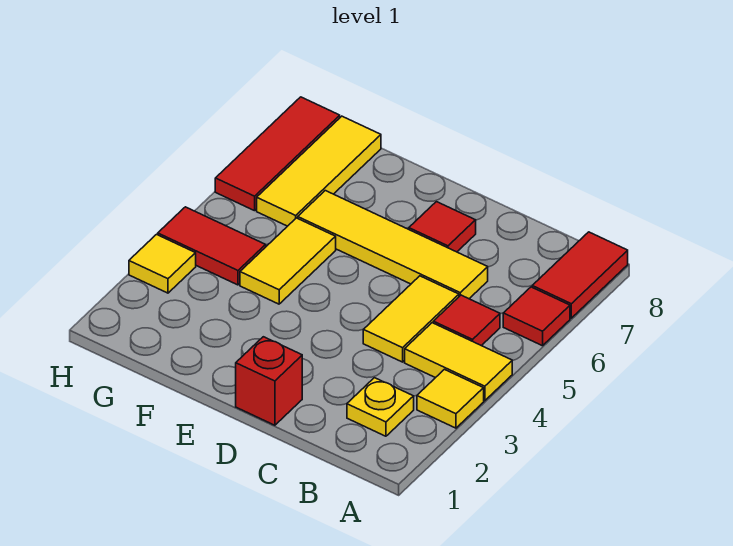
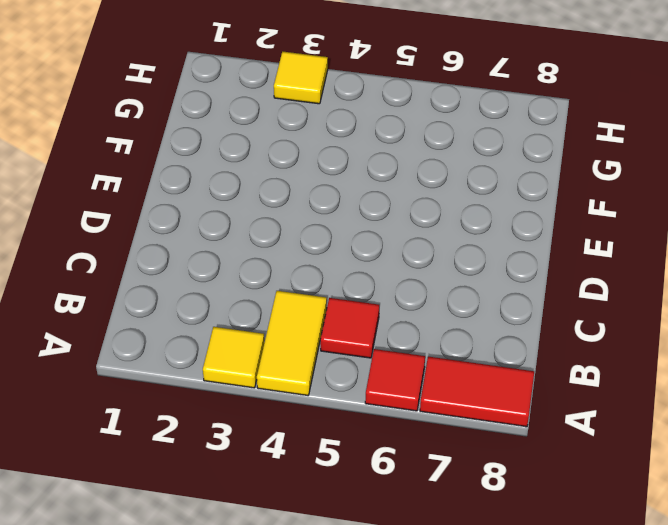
none -> yellow 1x1 plate [347,378,414,436]
none -> yellow 1x2 tile [363,276,459,362]
none -> yellow 1x4 tile [298,191,488,299]

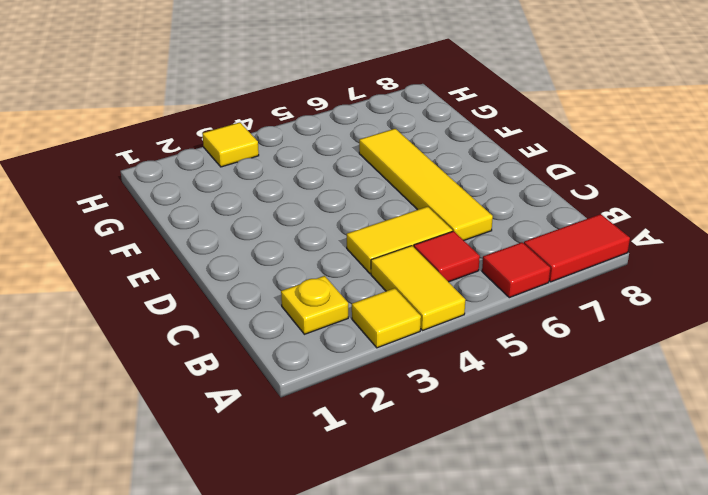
none -> red 1x1 brick [236,337,302,425]
none -> red 1x1 tile [409,202,476,252]
none -> yellow 1x2 tile [240,218,336,304]

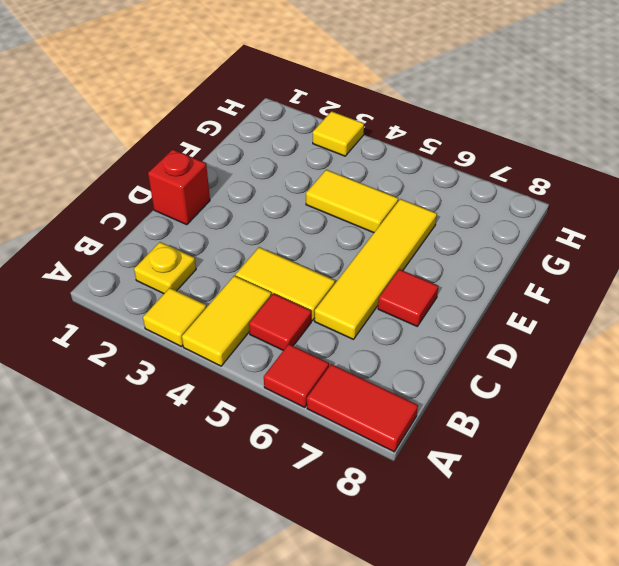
none -> red 1x2 tile [158,207,266,285]
none -> yellow 1x3 tile [257,116,381,226]
none -> red 1x3 tile [215,97,340,211]

